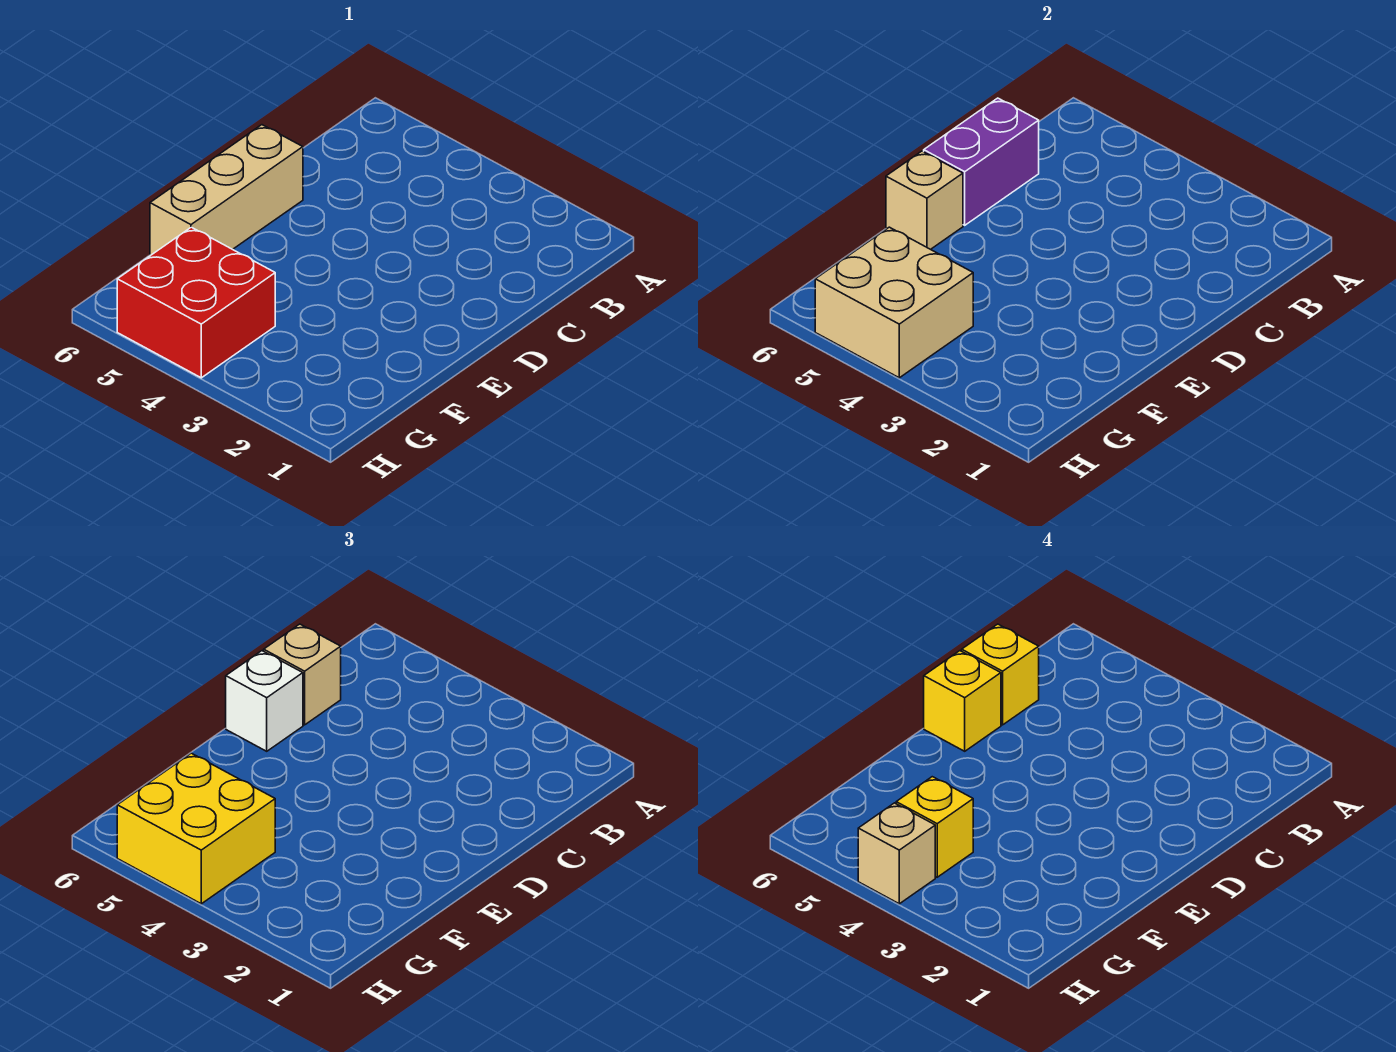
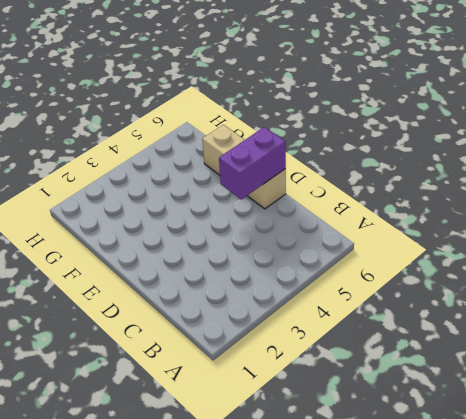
purple 1x2 brick [219,127,286,199] -> purple 1x2 brick turned to [924,98,1039,225]
none -> red 2x2 brick [117,227,275,378]
none -> tan 1x1 brick [886,151,963,249]
none -> tan 2x2 brick [815,227,973,378]

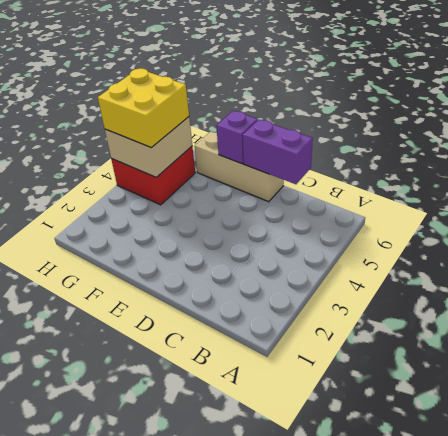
purple 1x1 brick [216,111,258,164] -> tan 1x1 brick [886,151,963,249]
none -> tan 1x1 brick [264,624,341,725]
none -> white 1x1 brick [226,651,303,751]
none -> yellow 1x1 brick [962,624,1039,725]

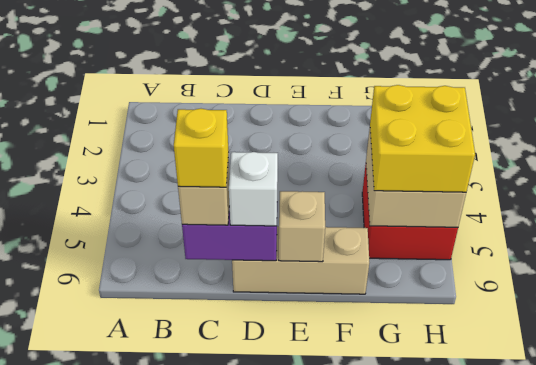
none -> yellow 1x1 brick [924,651,1001,751]
none -> yellow 1x1 brick [896,777,973,877]
none -> tan 1x1 brick [858,803,935,904]

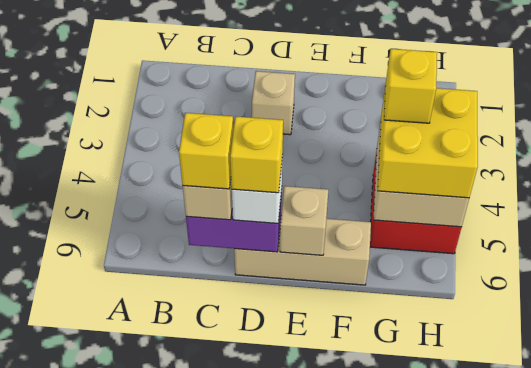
tan 1x1 brick [252,71,295,135] -> tan 1x1 brick moved to [858,803,935,904]

